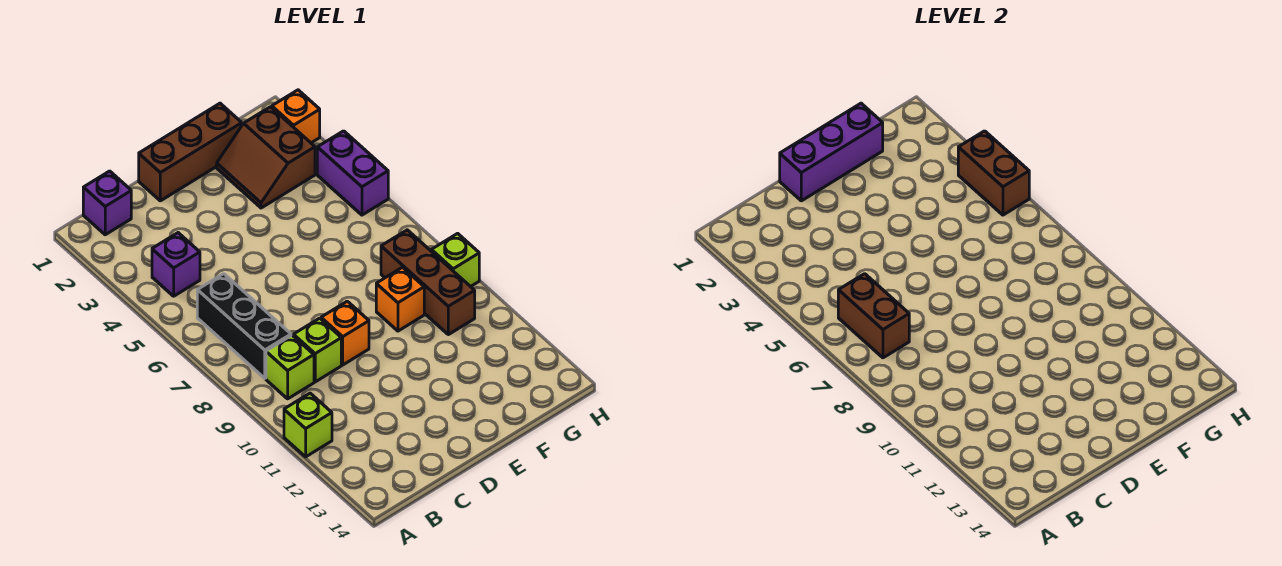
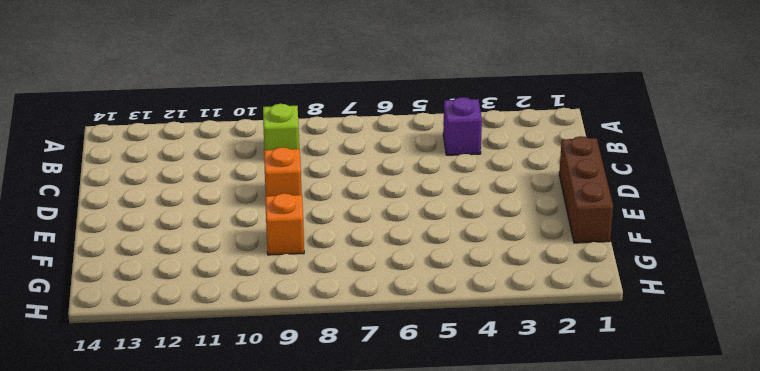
none -> lime 1x1 brick [284,393,332,457]
none -> purple 1x1 brick [83,171,131,235]
none -> black 1x3 brick [197,274,291,378]

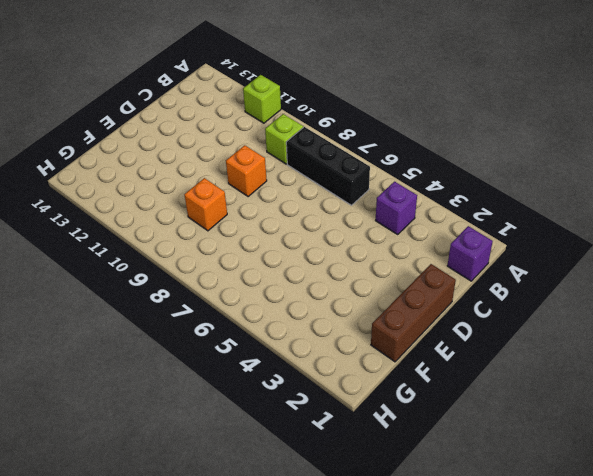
none -> lime 1x1 brick [293,318,341,382]
none -> brown 2x2 slope [217,107,315,208]
none -> brown 1x3 brick [381,230,475,335]

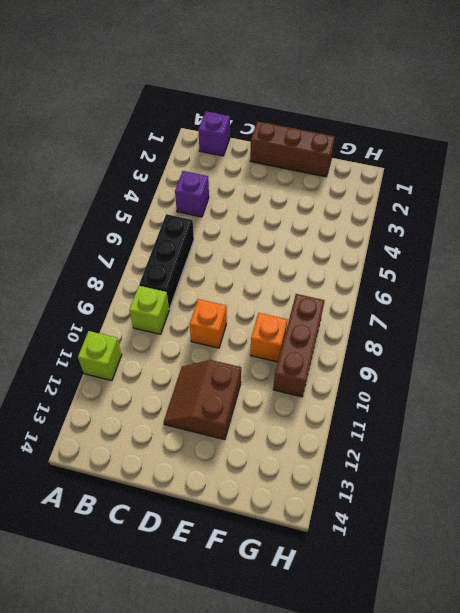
brown 2x2 slope [164,360,241,440] -> brown 2x2 slope moved to [217,107,315,208]
none -> lime 1x1 brick [293,318,341,382]
none -> orange 1x1 brick [272,90,320,143]
none -> purple 1x2 brick [317,131,388,215]

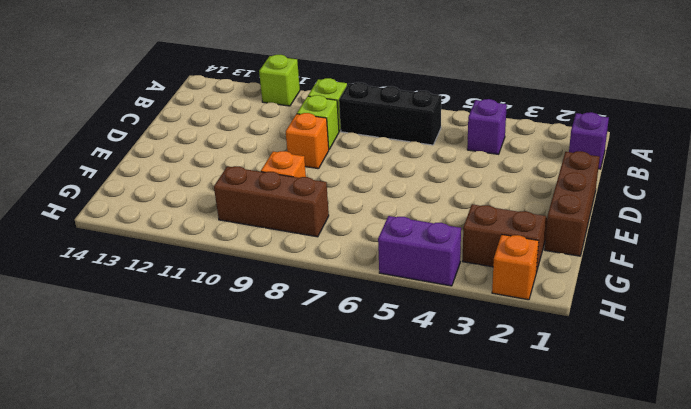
none -> lime 1x1 brick [431,233,479,287]
none -> brown 1x2 brick [838,274,909,358]
none -> purple 1x3 brick [780,103,883,201]

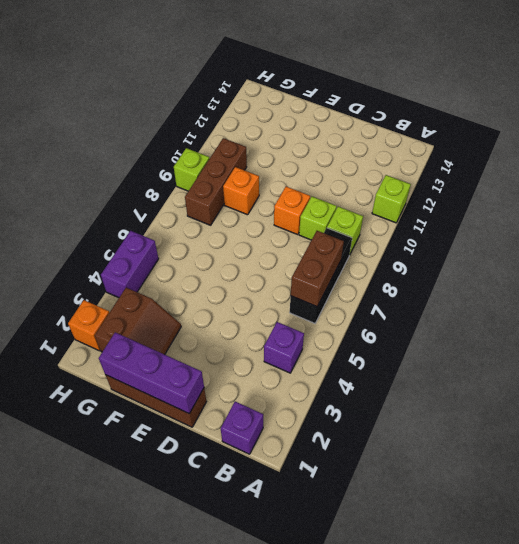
none -> brown 1x2 brick [958,131,1029,215]

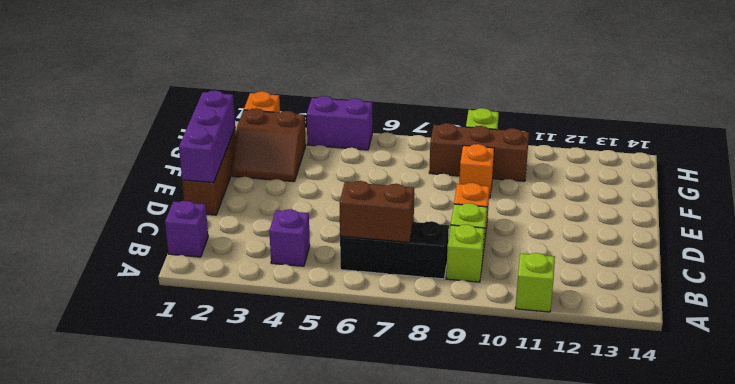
none -> brown 1x2 brick [958,131,1029,215]

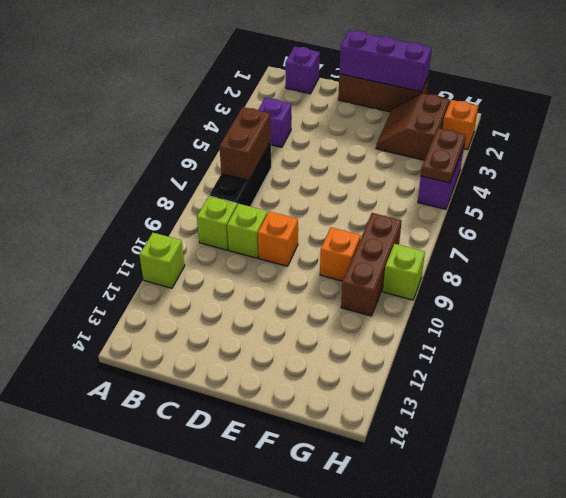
brown 1x2 plate [421,128,466,183] -> brown 1x2 brick [958,131,1029,215]

